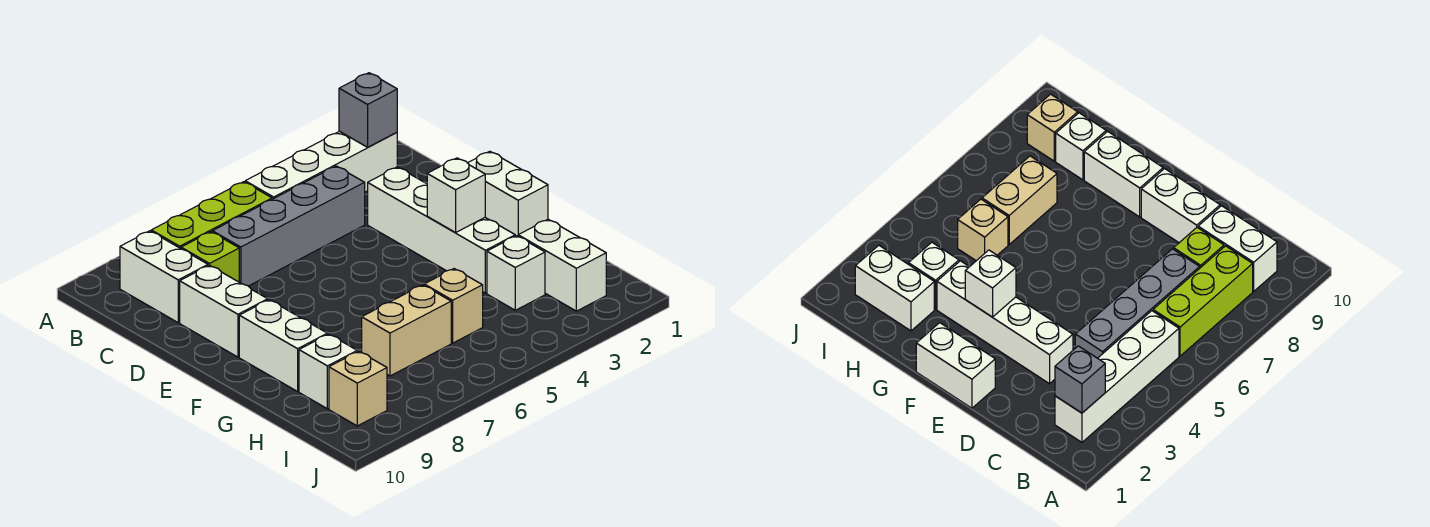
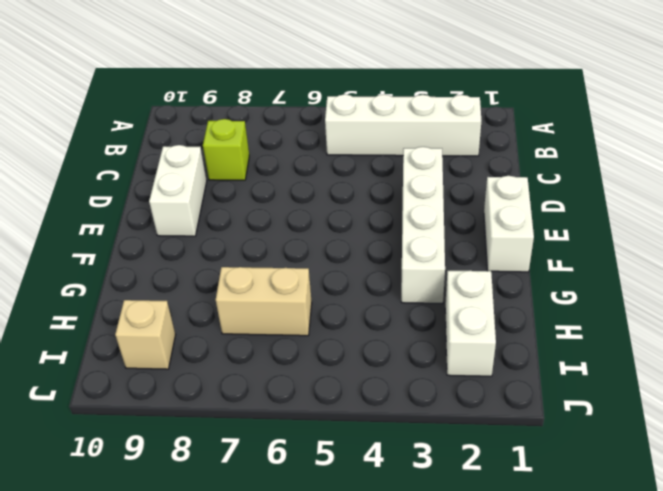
none -> lime 1x3 brick [151,182,272,248]
none -> white 1x2 brick [120,231,208,323]
none -> grey 1x4 brick [212,166,365,286]

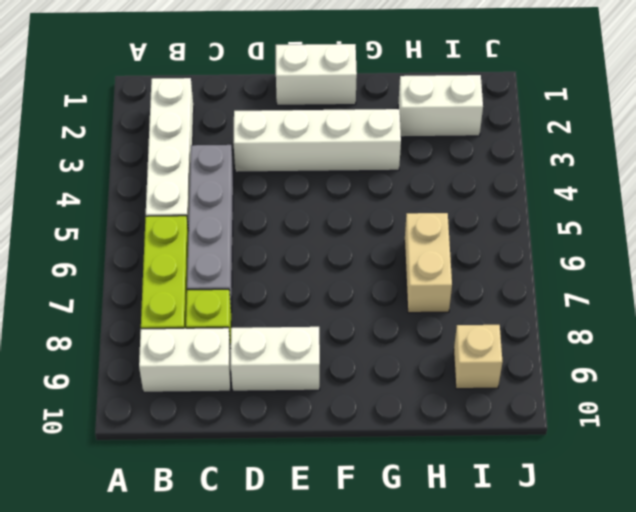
none -> white 1x2 brick [239,300,327,391]
none -> white 1x1 brick [487,236,545,310]
none -> tan 1x1 brick [424,269,483,343]

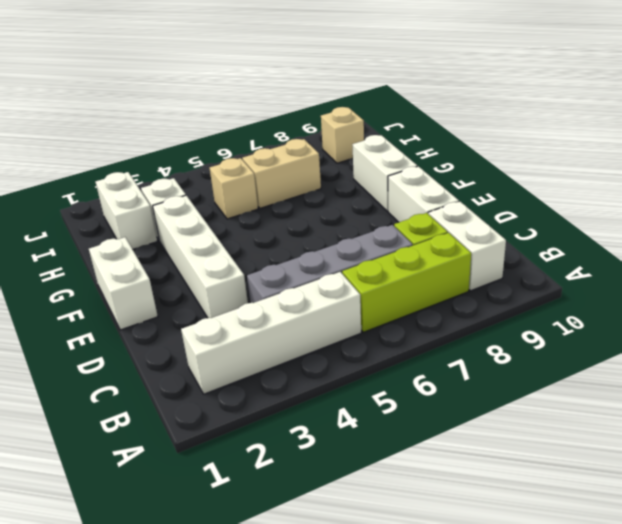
none -> white 1x1 brick [299,334,357,409]
none -> grey 1x1 brick [339,73,397,147]
none -> white 1x1 brick [427,158,485,232]

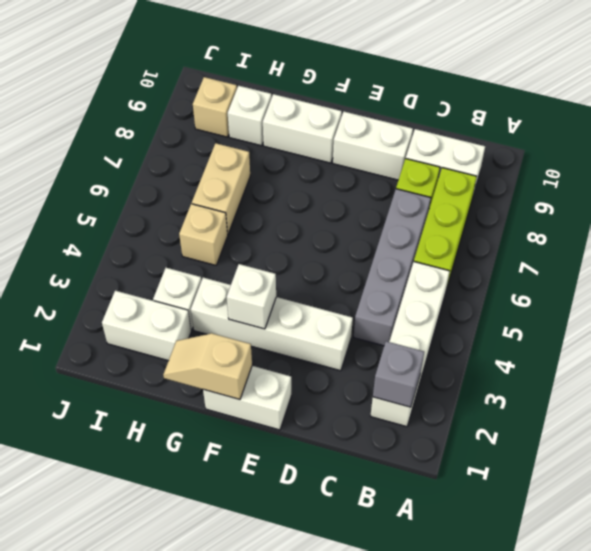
tan 1x2 slope [163,333,252,399] -> none

